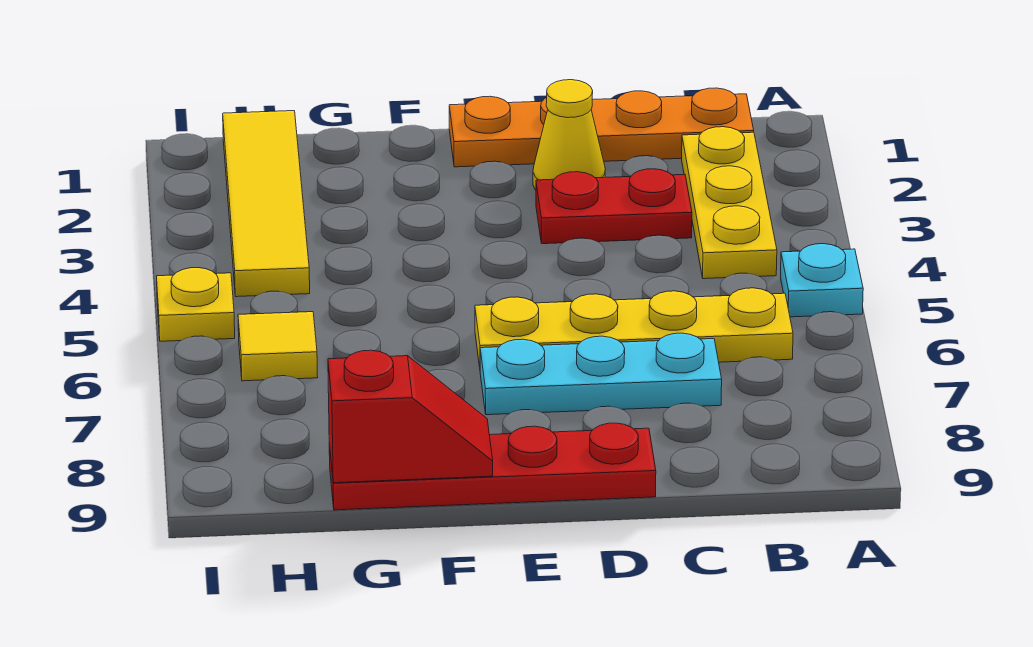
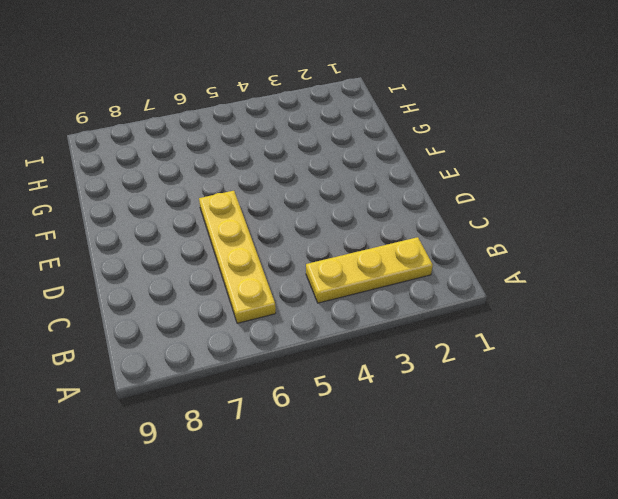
none -> cyan 1x1 plate [780,244,863,317]
none -> orange 1x4 plate [449,88,754,167]
none -> red 1x2 plate [536,169,692,244]

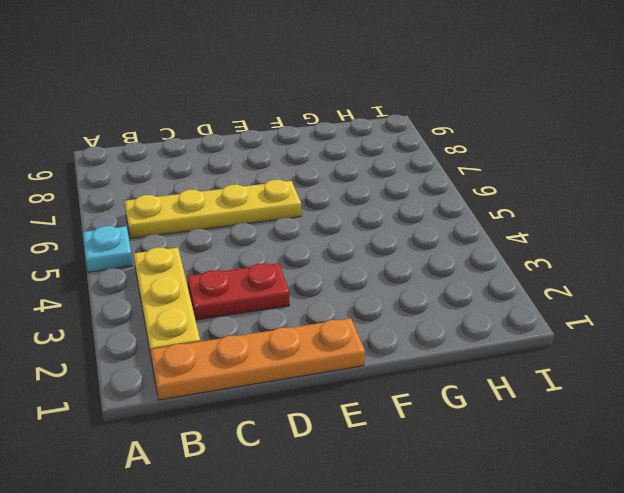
none -> cyan 1x3 plate [480,333,722,415]
none -> yellow 1x1 cone [533,80,605,190]
none -> red 1x4 plate [329,423,656,510]

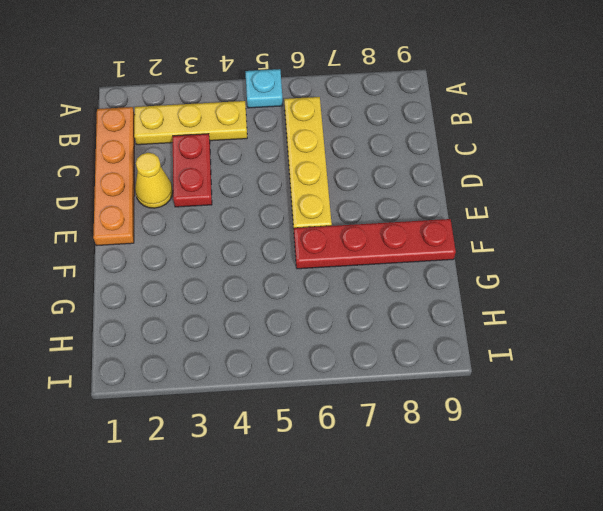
red 1x4 plate [294,219,456,269] -> red 1x4 plate turned to [329,423,656,510]
none -> cyan 1x3 plate [480,333,722,415]
none -> yellow 1x4 tile [223,111,310,297]
none -> yellow 1x1 tile [238,312,318,381]

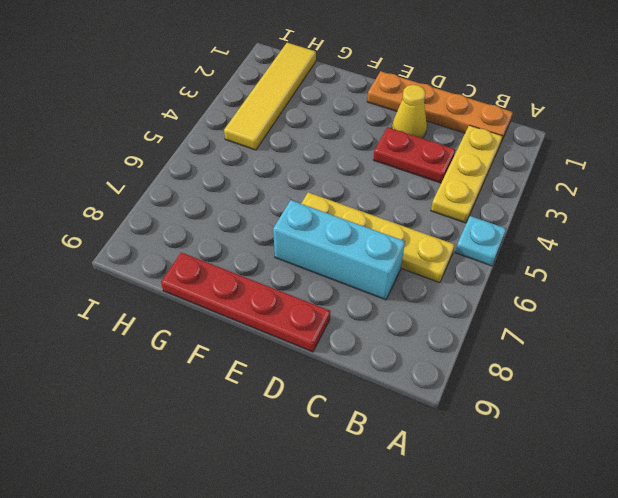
cyan 1x3 brick [273,200,405,300] -> cyan 1x3 plate [480,333,722,415]
none -> yellow 1x1 tile [238,312,318,381]
none -> yellow 1x1 plate [157,268,235,341]
none -> red 1x2 slope [328,350,493,483]

